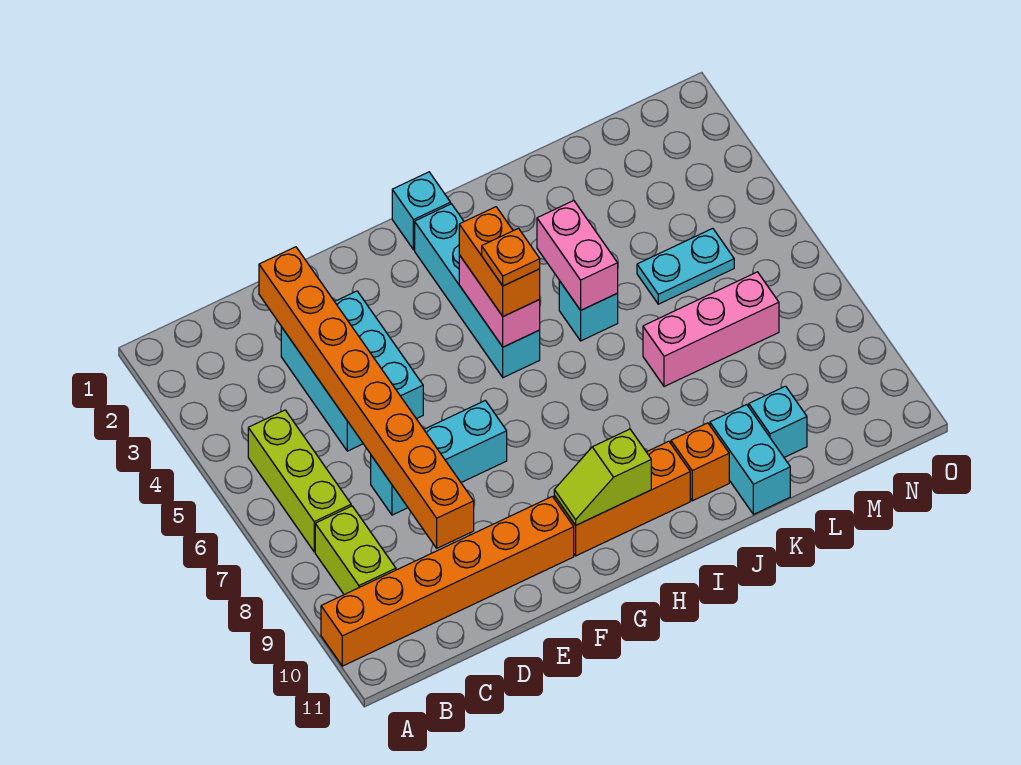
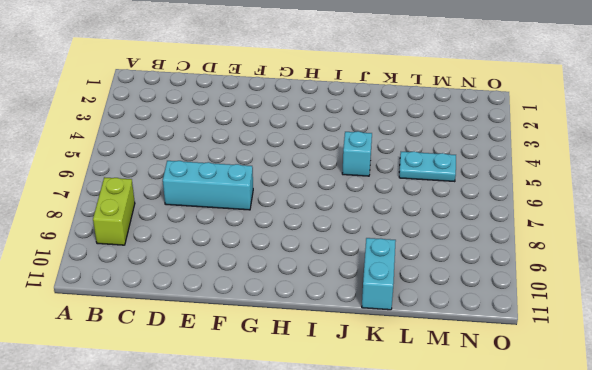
none -> orange 1x6 brick [321,496,574,666]
none -> lime 1x3 brick [248,410,351,552]
none -> cyan 2x3 brick [281,291,423,451]

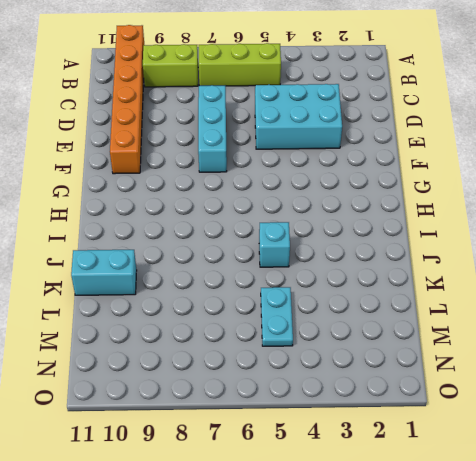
none -> orange 1x3 brick [554,441,690,556]
none -> cyan 1x1 brick [392,172,451,250]
none -> cyan 1x4 brick [415,204,540,378]

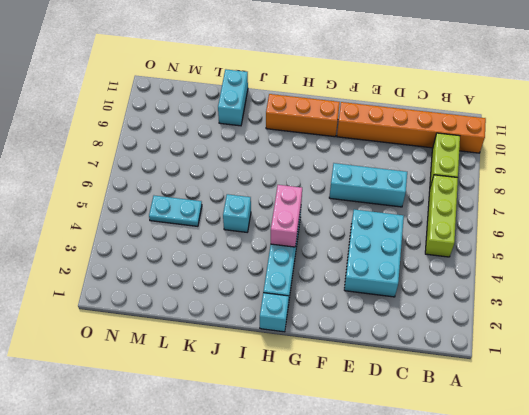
none -> orange 1x1 brick [671,423,729,501]
none -> pink 1x3 brick [643,272,779,387]
none -> cyan 1x1 brick [749,386,807,457]

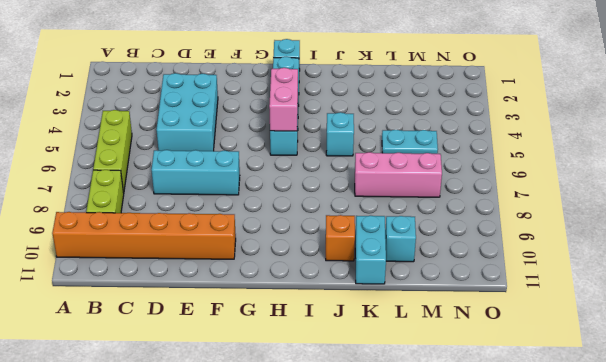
none -> orange 1x3 brick [554,441,690,556]
none -> orange 1x8 brick [259,247,474,548]
none -> lime 1x2 slope [554,429,651,525]

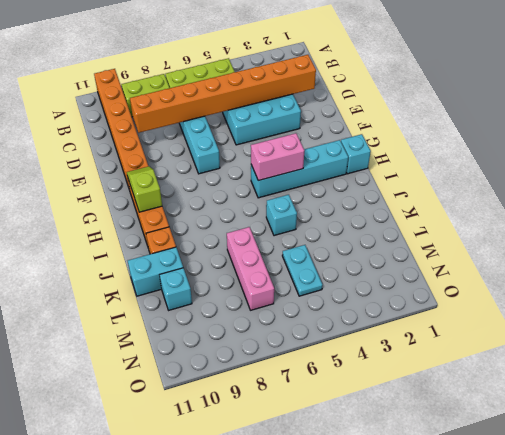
none -> pink 1x2 brick [537,201,618,310]
none -> orange 1x2 brick [459,207,540,317]
none -> orange 1x1 plate [482,228,540,286]

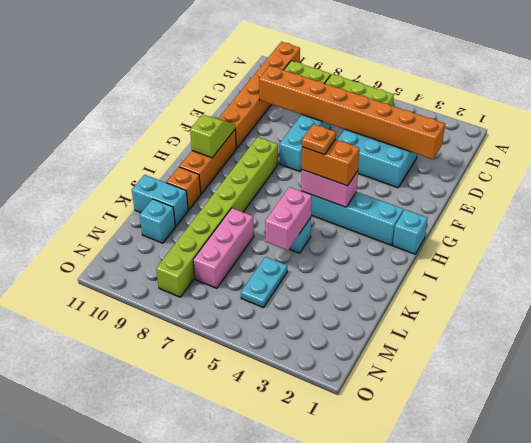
lime 1x8 brick [156,137,278,297] -> none
pink 1x2 brick [265,187,312,250] -> pink 1x2 brick turned to [537,201,618,310]

